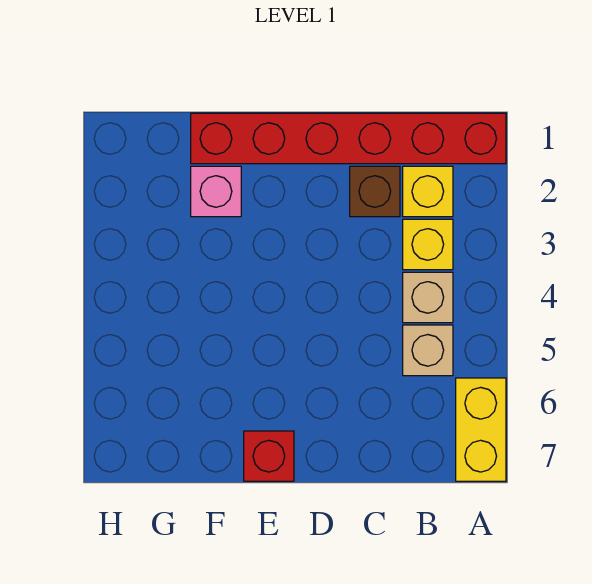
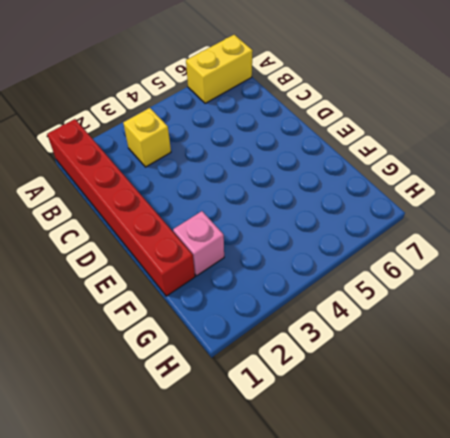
none -> yellow 1x1 brick [403,166,453,217]
none -> tan 1x1 brick [403,272,453,323]

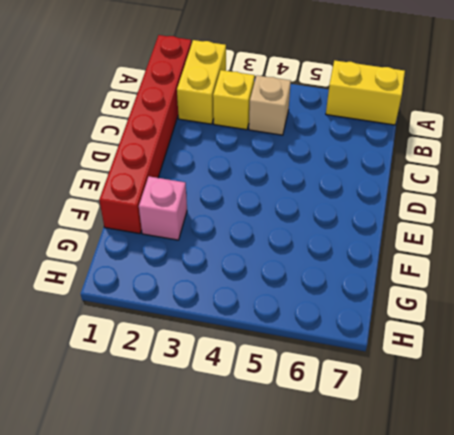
yellow 1x2 brick [177,40,226,124] -> yellow 1x1 brick [403,166,453,217]
none -> tan 1x1 brick [403,325,453,376]
none -> brown 1x1 brick [350,166,400,217]

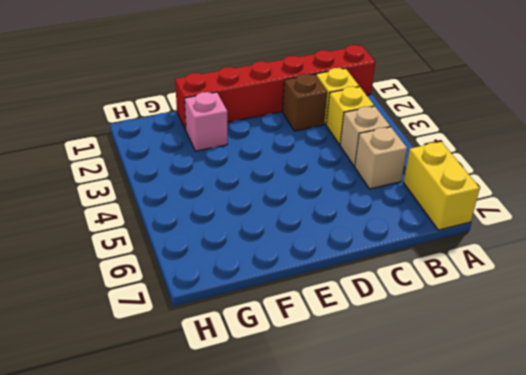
none -> red 1x1 brick [244,431,294,481]

